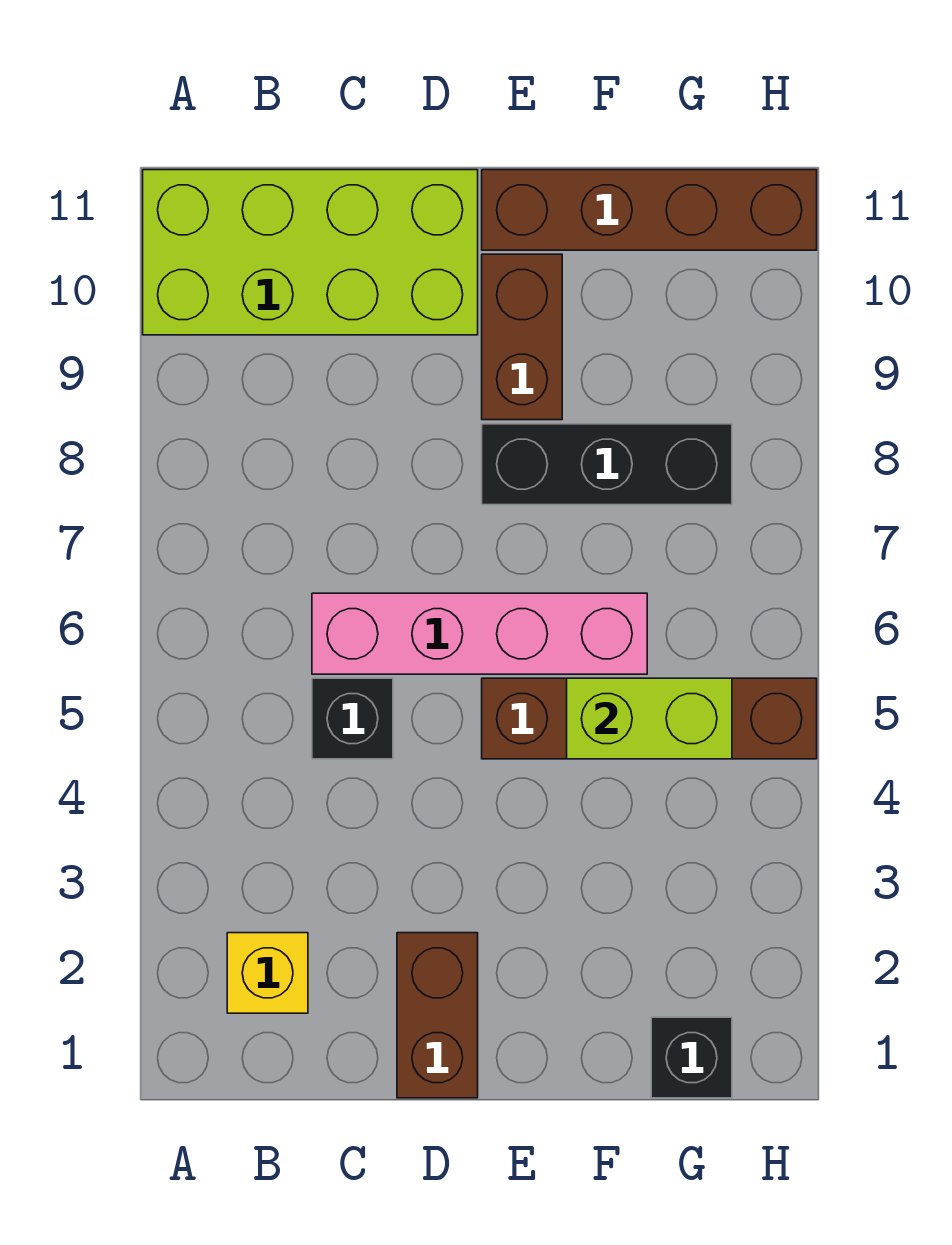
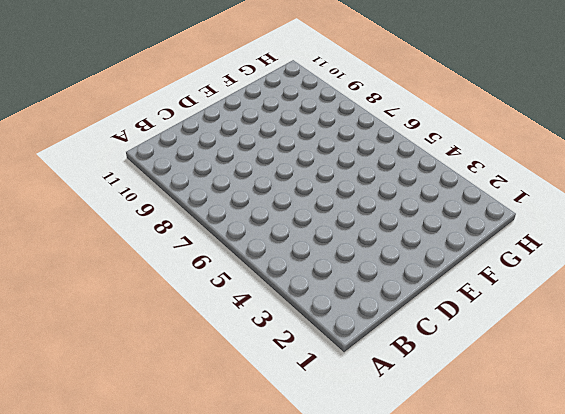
none -> lime 2x4 brick [143,170,478,335]
none -> yellow 1x1 brick [227,933,308,1013]

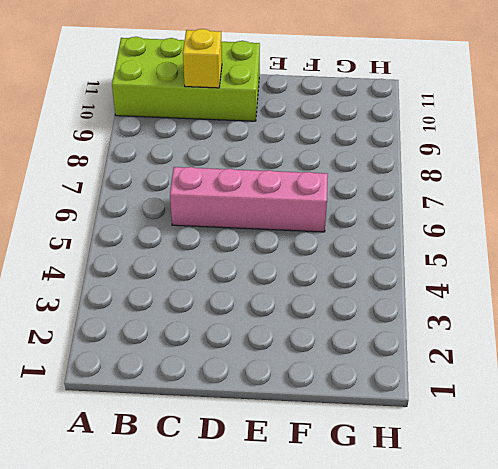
yellow 1x1 brick [183,29,222,88] -> yellow 1x1 brick moved to [227,933,308,1013]
none -> black 1x1 brick [312,678,393,759]
none -> brown 1x2 brick [397,933,478,1098]

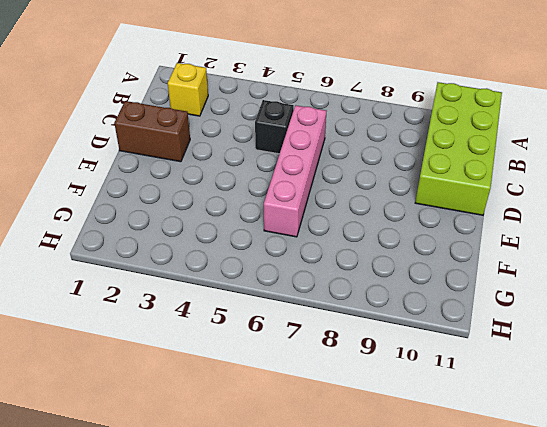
none -> brown 1x4 brick [482,678,817,759]
none -> black 1x3 brick [482,424,732,505]

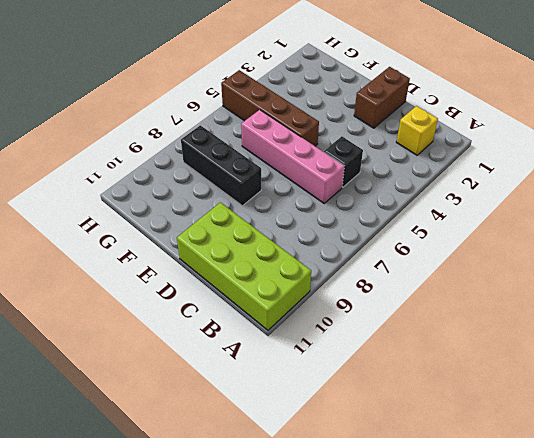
none -> brown 1x2 brick [482,254,562,420]
none -> brown 1x4 brick [482,170,817,250]

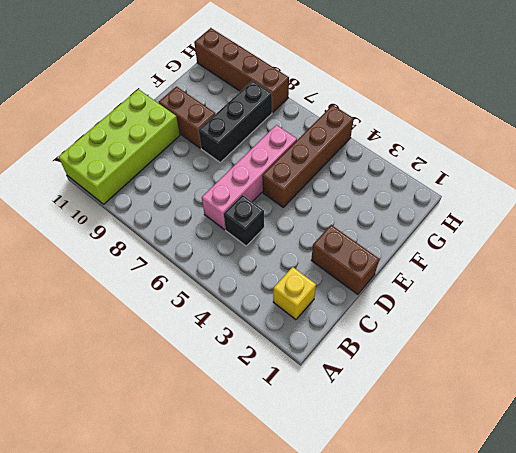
brown 1x4 brick [194,28,289,113] -> brown 1x4 brick turned to [482,170,817,250]
none -> black 1x1 brick [651,1017,732,1098]
none -> lime 1x2 brick [567,678,732,759]

